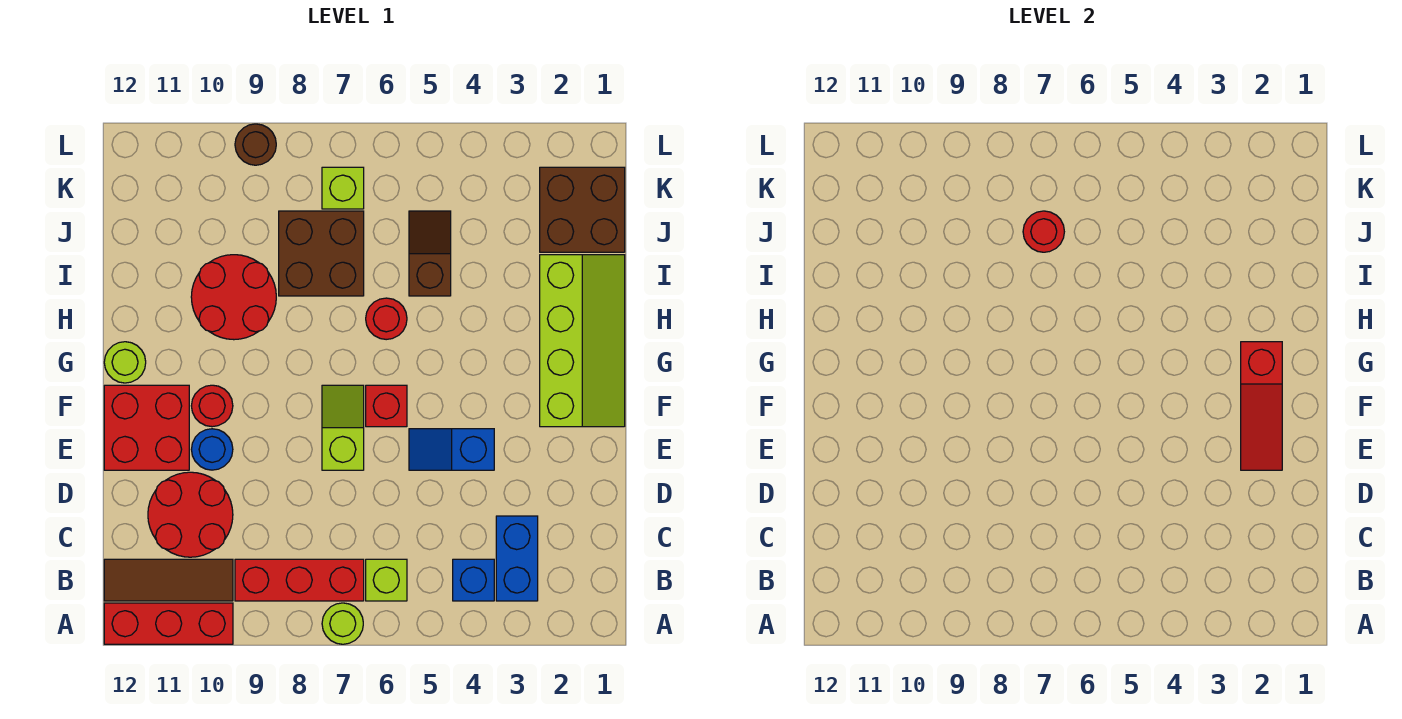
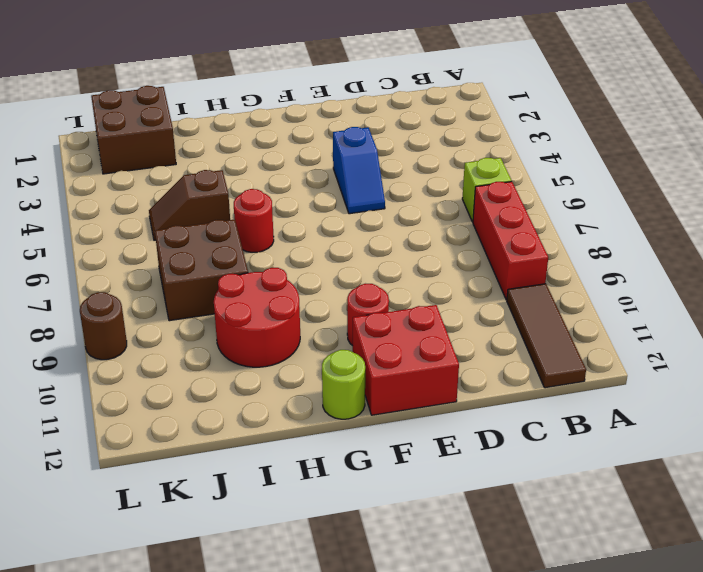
none -> lime 1x1 round brick [322,603,363,644]
none -> red 1x3 brick [104,603,233,644]
none -> blue 1x2 brick [496,516,538,601]

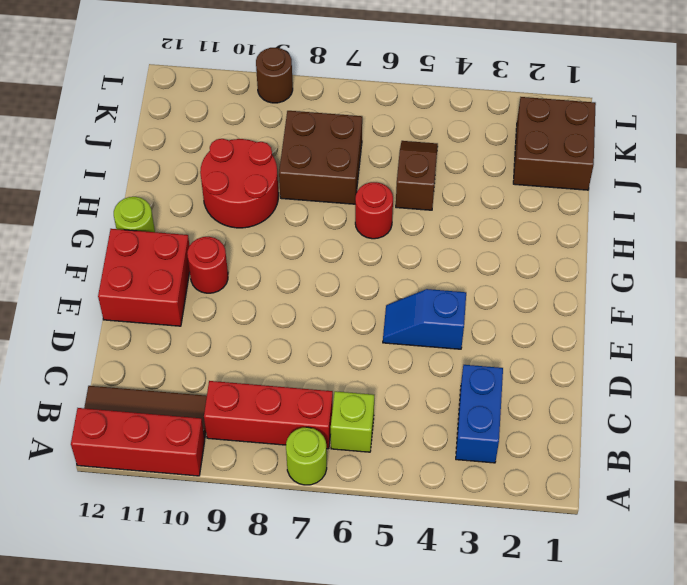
none -> blue 1x1 brick [453,559,494,601]
none -> red 2x2 round brick [148,472,233,557]
none -> lime 1x2 slope [322,385,364,470]

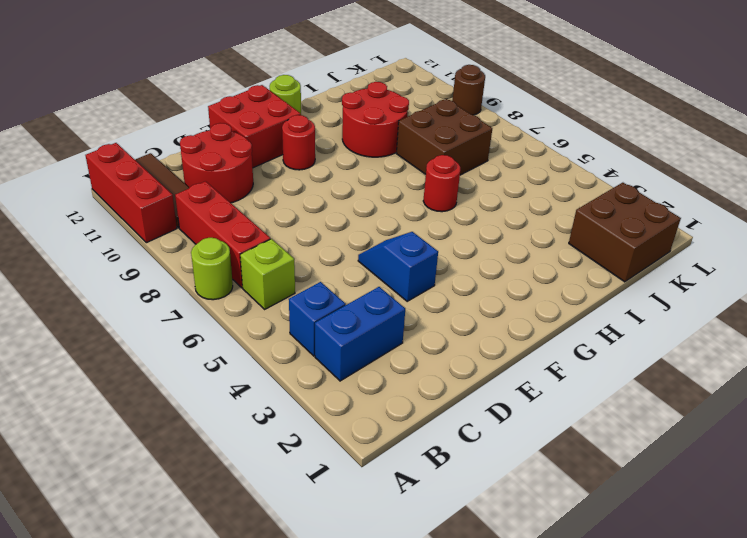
none -> lime 1x2 slope [322,385,364,470]
none -> blue 1x1 round brick [191,429,233,470]
none -> lime 2x4 slope [540,255,625,427]

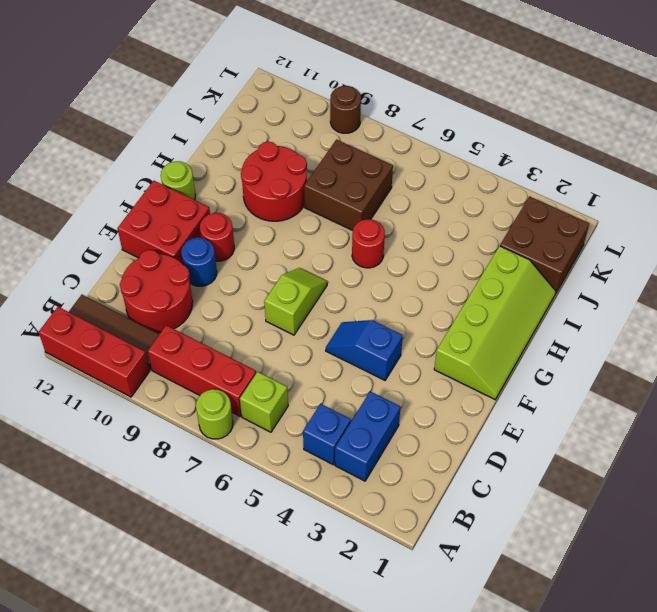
none -> red 1x1 brick [366,385,407,427]
none -> brown 1x2 slope [409,211,451,296]
none -> lime 1x1 brick [322,167,364,209]

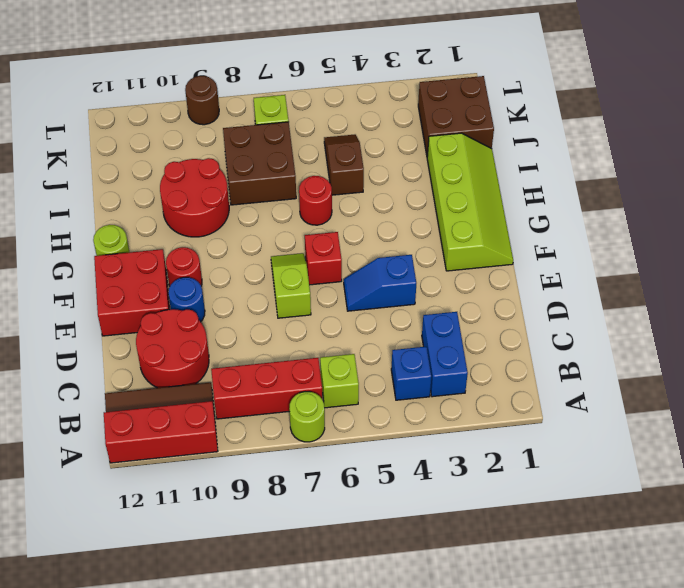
none -> red 1x3 slope [1241,342,1282,470]
none -> red 1x1 round brick [1023,211,1064,252]

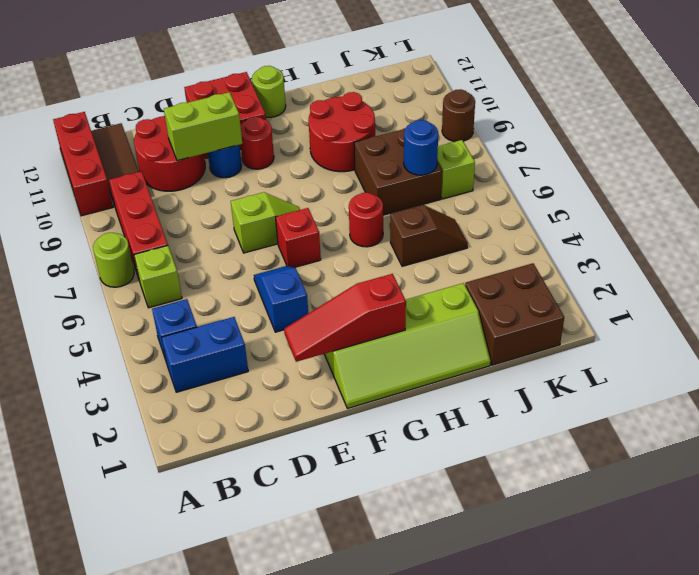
lime 1x2 brick [164,92,242,161] -> none
blue 1x1 round brick [404,120,438,175] -> red 1x1 round brick [1023,211,1064,252]

